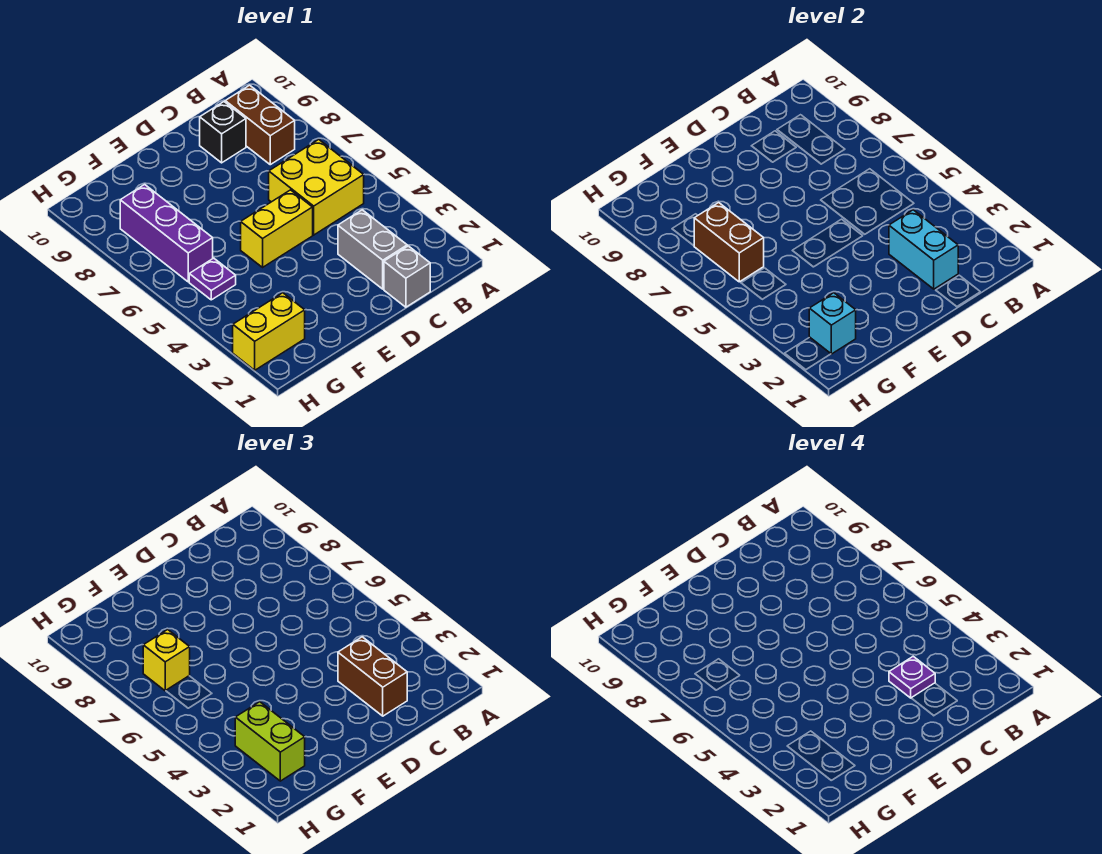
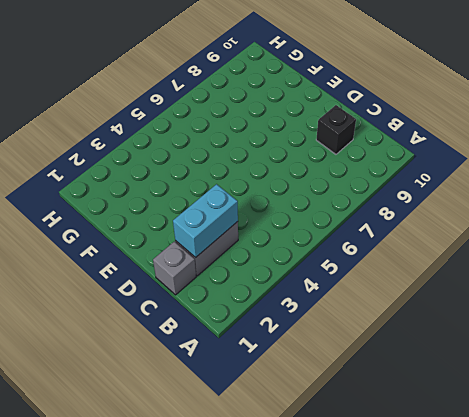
none -> yellow 2x2 brick [269,139,364,235]
none -> brown 1x2 brick [225,85,295,165]
none -> yellow 1x2 brick [241,190,313,267]

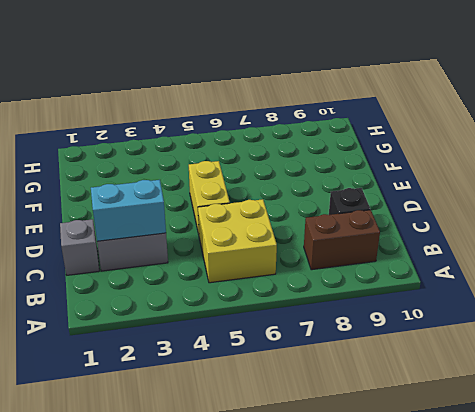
none -> yellow 1x2 brick [233,293,305,370]
none -> purple 1x1 plate [189,258,236,300]
none -> purple 1x3 brick [120,184,213,282]

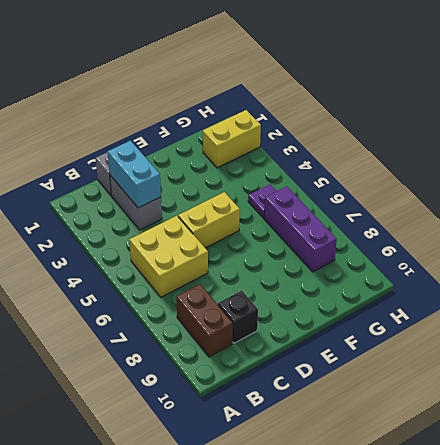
none -> cyan 1x1 brick [809,293,856,354]
none -> brown 1x2 brick [694,203,764,282]
none -> brown 1x2 brick [338,637,407,716]

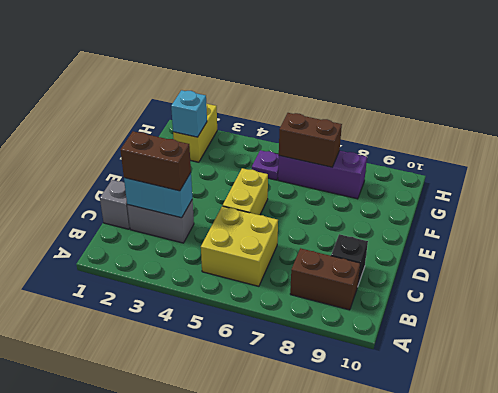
none -> lime 1x2 brick [235,702,305,781]
none -> yellow 1x1 brick [143,630,190,691]
none -> purple 1x1 plate [889,656,935,698]

